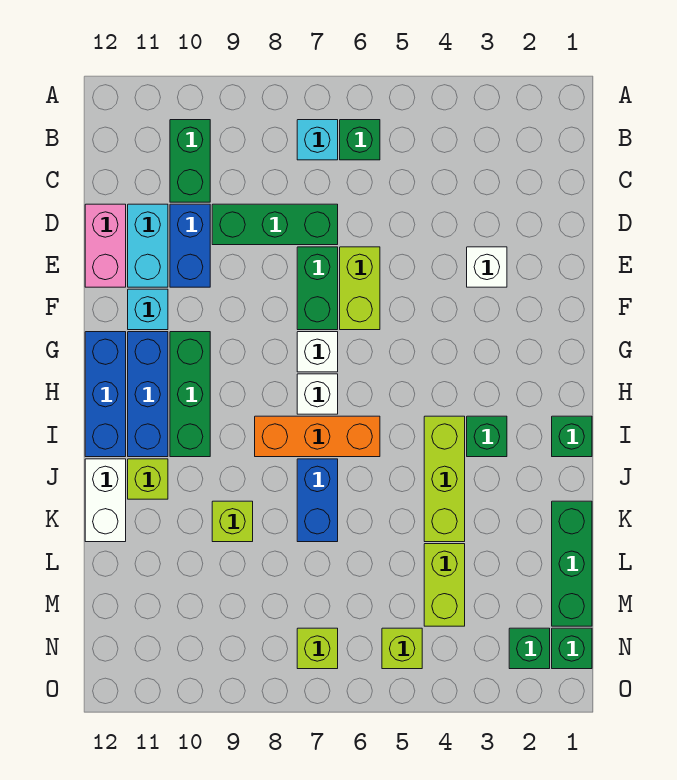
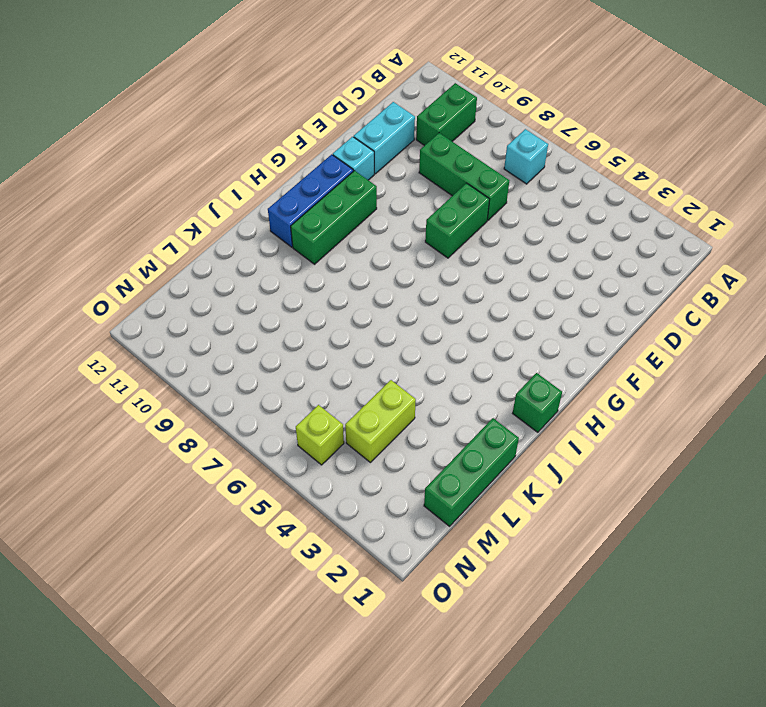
none -> green 1x1 brick [340,120,380,160]
none -> blue 1x2 brick [170,204,210,287]
none -> pink 1x2 brick [85,204,126,287]
none -> white 1x1 brick [467,247,507,287]

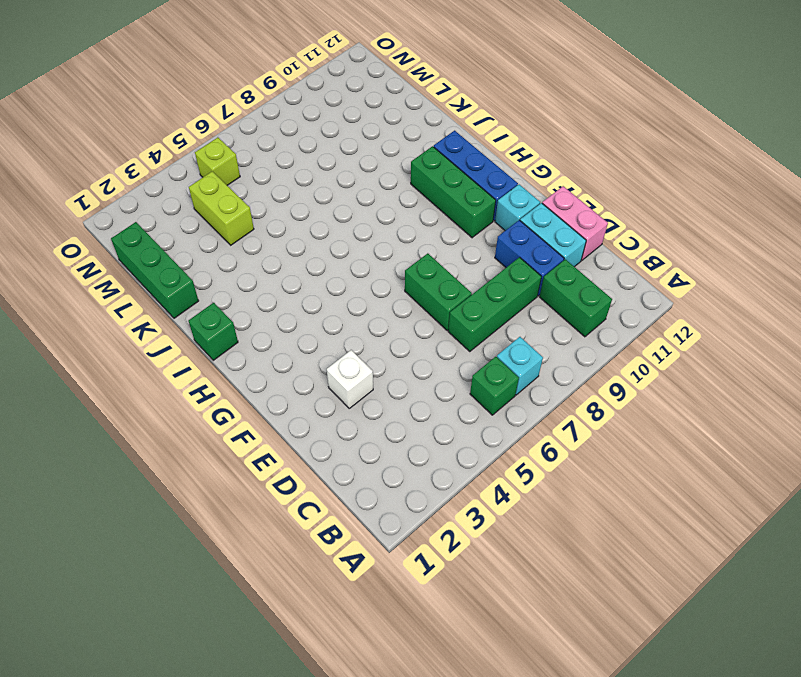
none -> lime 1x2 brick [340,247,380,330]
none -> white 1x1 brick [297,332,338,372]
none -> blue 1x3 brick [85,332,126,457]
none -> white 1x1 brick [297,374,338,414]

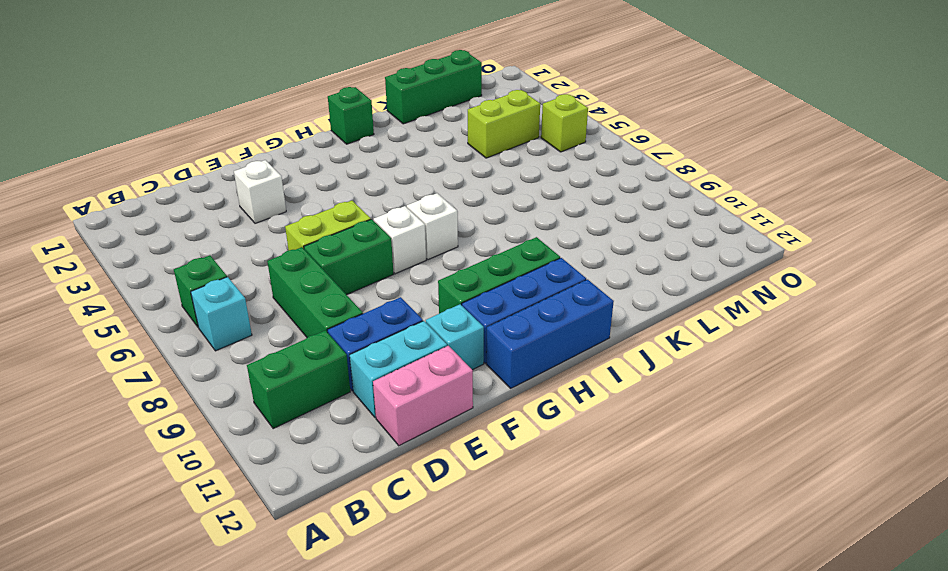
none -> green 1x1 brick [467,416,507,457]
none -> lime 1x3 brick [424,416,465,542]
none -> orange 1x3 brick [255,416,380,457]
none -> blue 1x2 brick [297,459,338,542]

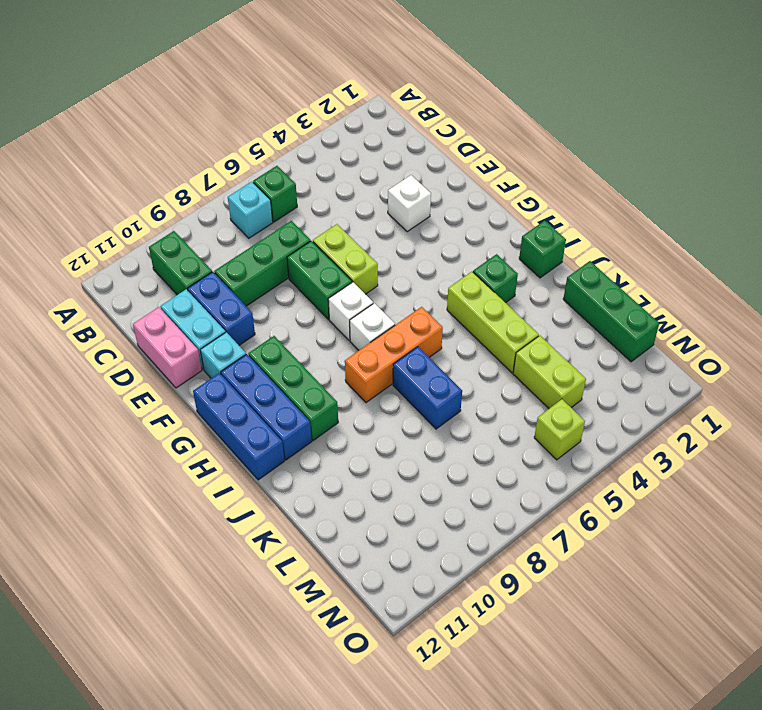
none -> lime 1x1 brick [128,459,168,499]
none -> white 1x2 brick [85,459,126,542]
none -> lime 1x1 brick [212,501,253,542]
none -> green 1x1 brick [552,628,592,669]

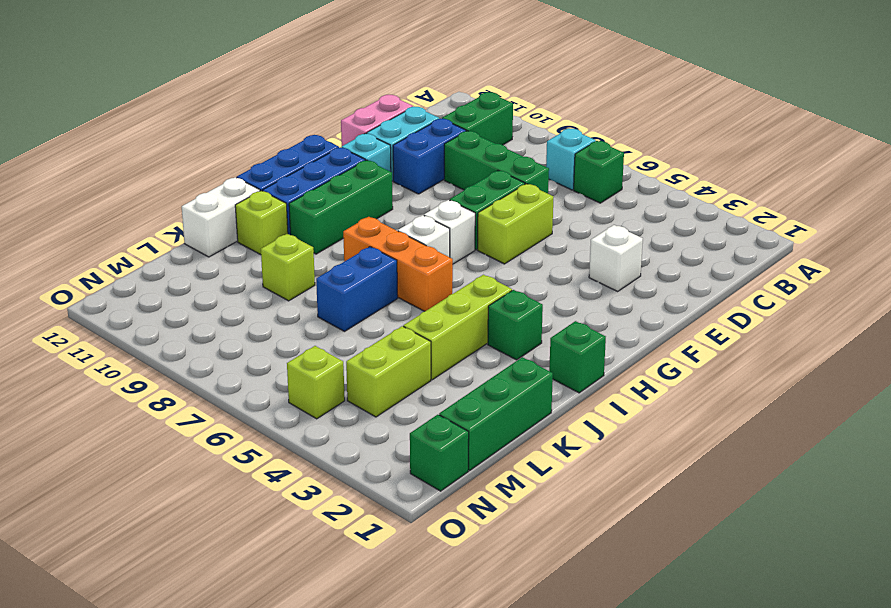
none -> green 1x1 brick [509,628,550,669]
none -> lime 1x1 brick [297,628,338,669]

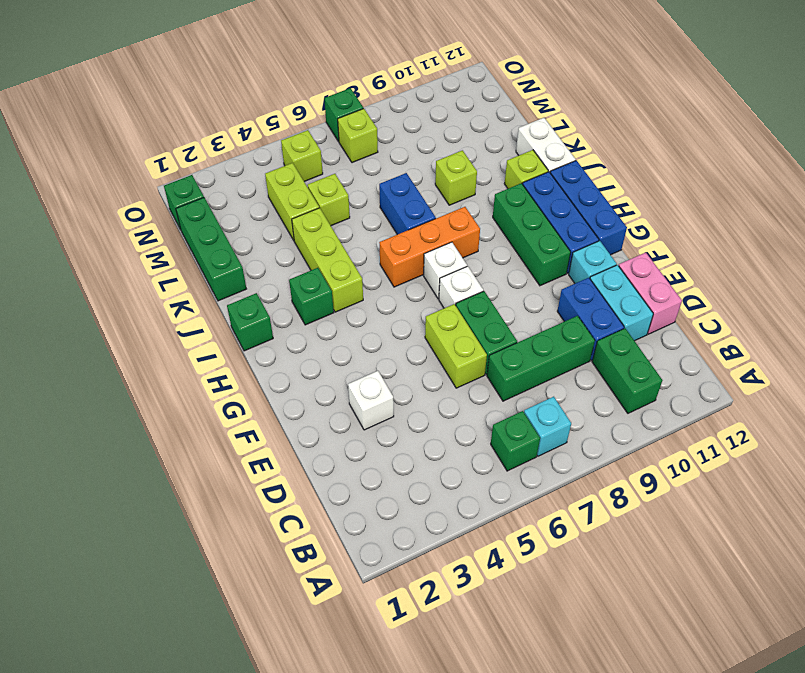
lime 1x1 brick [308,174,350,226] -> none
green 1x1 brick [324,88,363,141] -> green 1x1 brick moved to [509,628,550,669]

